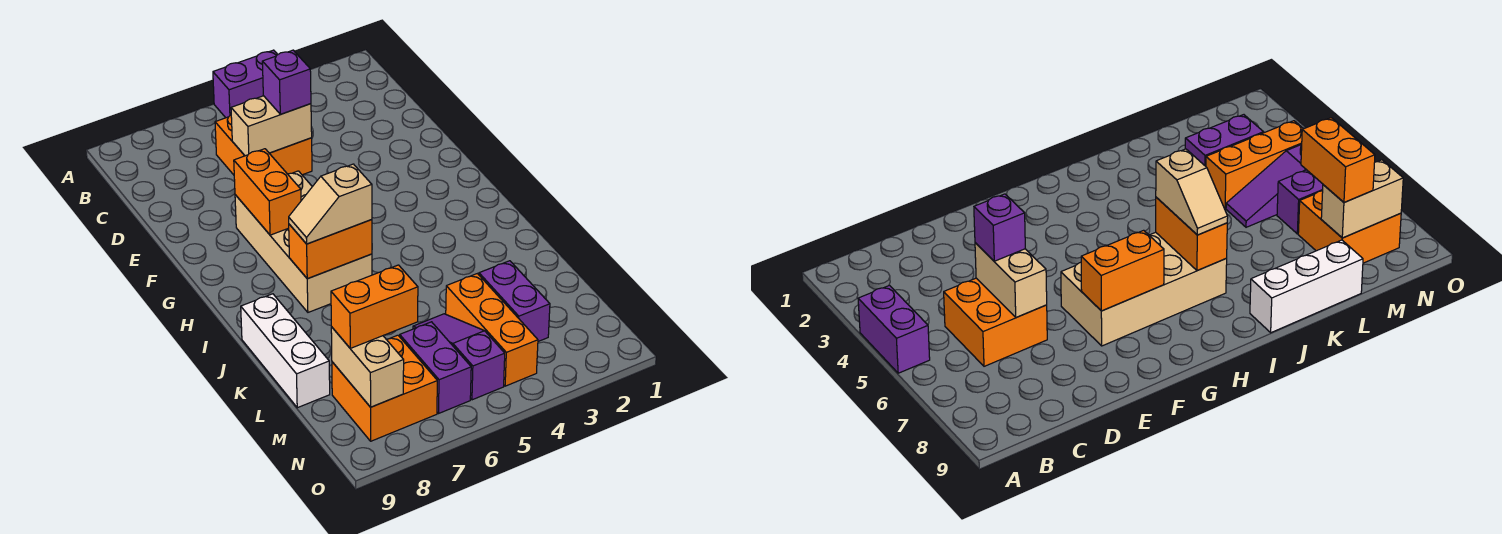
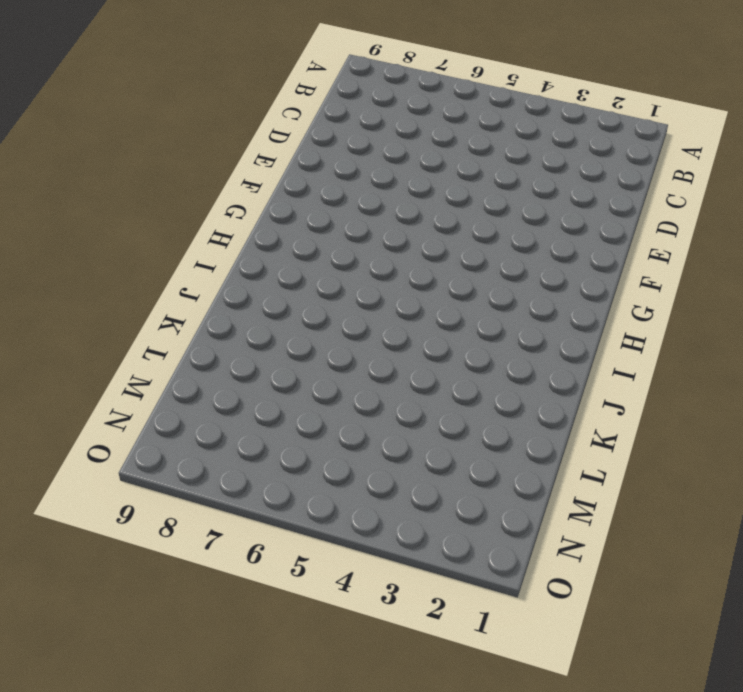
none -> purple 1x2 brick [213,50,278,118]
none -> orange 2x2 brick [215,115,312,175]
none -> tan 2x4 brick [235,171,372,312]

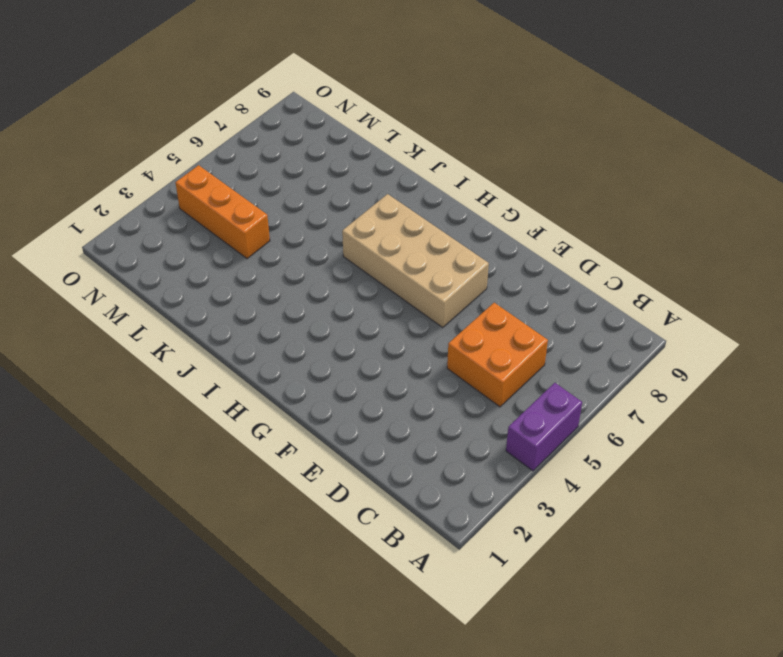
none -> white 1x3 brick [241,294,330,408]
none -> purple 1x2 brick [479,261,550,341]
none -> purple 1x3 slope [413,314,505,400]

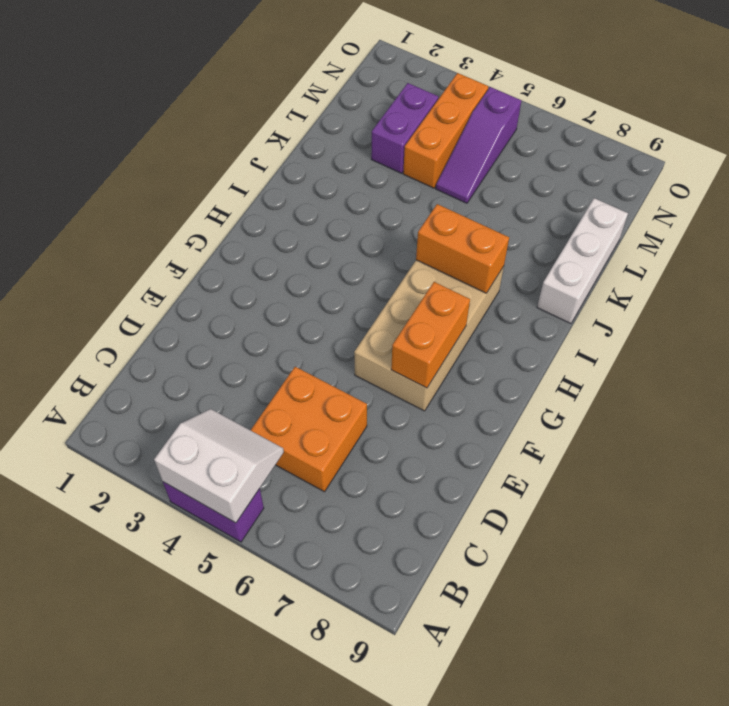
white 2x2 slope [154,409,284,523] -> none
none -> purple 1x2 brick [400,322,471,414]
none -> orange 2x2 brick [332,335,437,441]
none -> tan 1x2 brick [231,96,312,156]

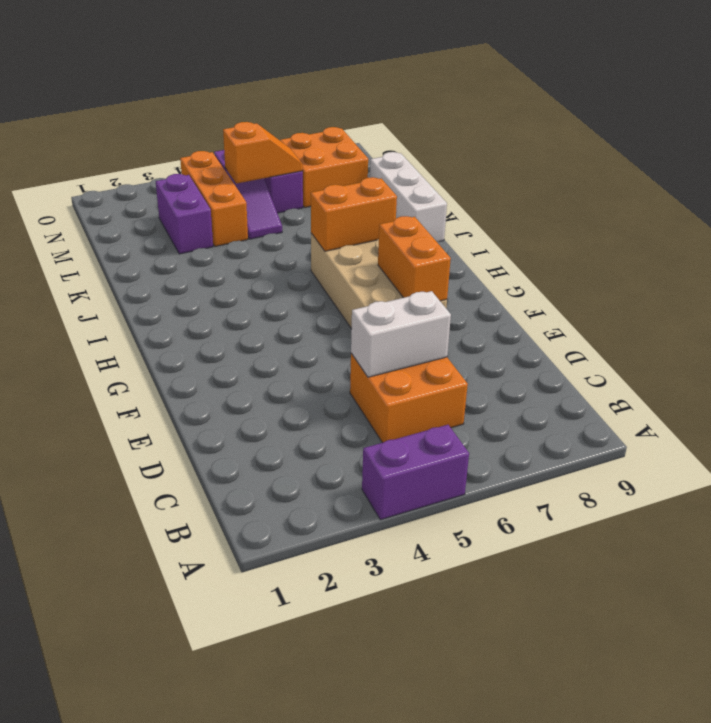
white 1x2 brick [351,291,451,377] -> tan 1x2 brick [231,96,312,156]
orange 1x2 slope [223,122,303,184] -> none
none -> tan 1x2 brick [331,327,404,407]
none -> purple 1x1 brick [262,50,311,114]
none -> tan 1x2 slope [289,164,372,244]

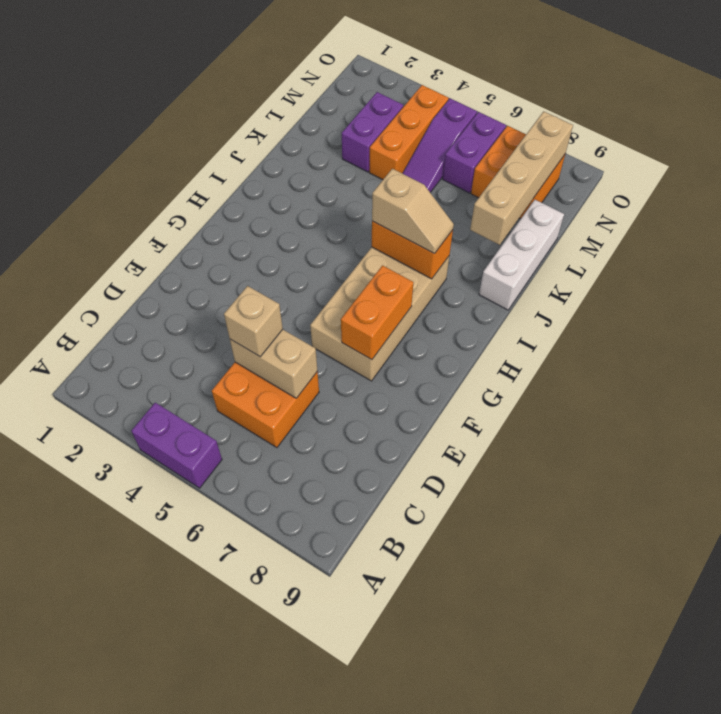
tan 1x1 brick [224,286,283,357] -> purple 1x1 brick [262,50,311,114]
tan 1x4 brick [470,111,573,245] -> tan 1x2 brick [331,327,404,407]
none -> orange 1x2 brick [331,265,418,348]

